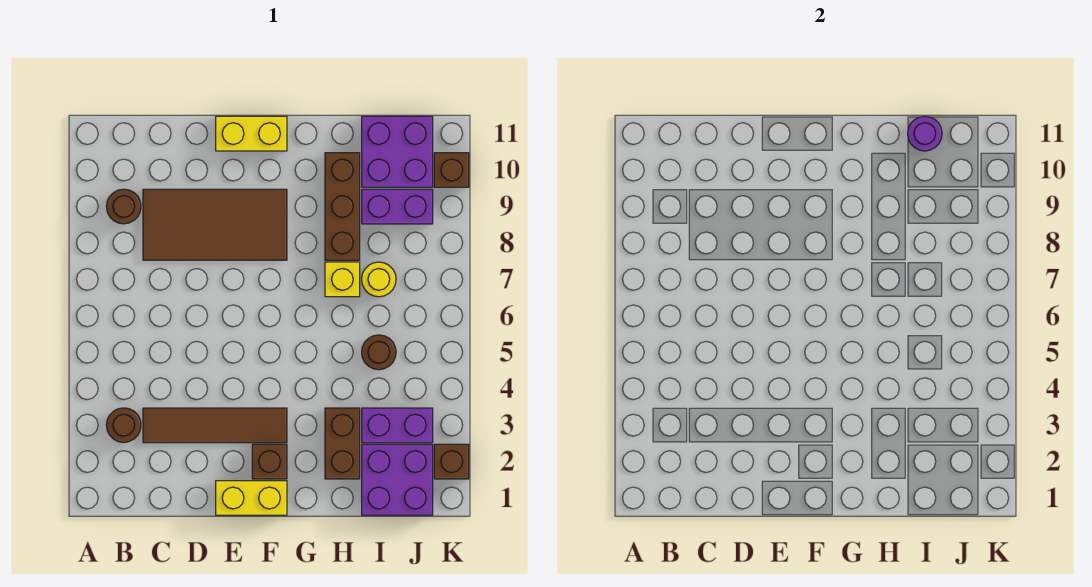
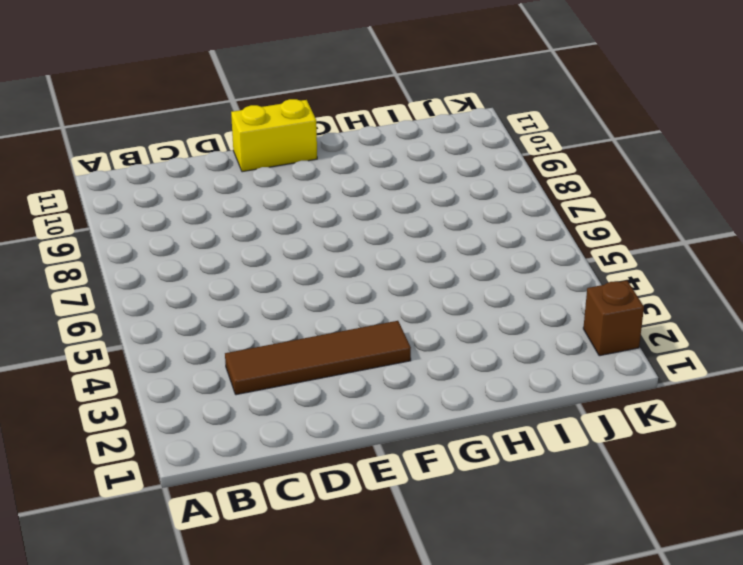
none -> brown 1x1 round brick [106,408,141,442]
none -> brown 1x1 round brick [106,189,141,224]
none -> brown 2x4 tile [143,189,287,260]

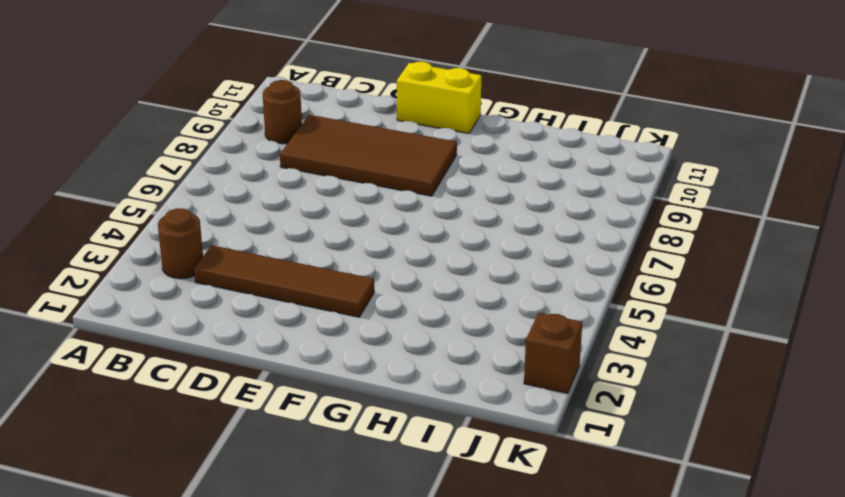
none -> yellow 1x2 brick [216,481,287,515]
none -> brown 1x1 brick [252,444,287,479]
none -> brown 1x2 brick [325,408,360,479]

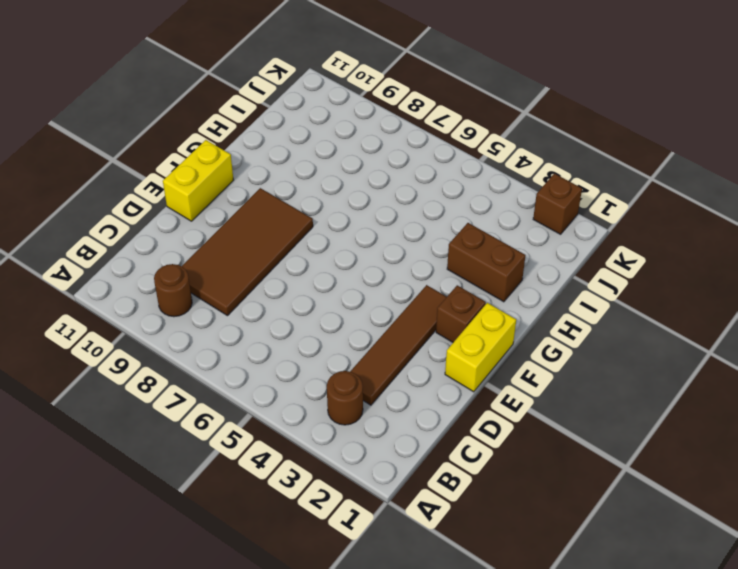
none -> yellow 1x1 brick [325,262,360,297]
none -> brown 1x3 brick [325,153,360,260]
none -> purple 2x2 brick [362,444,433,515]

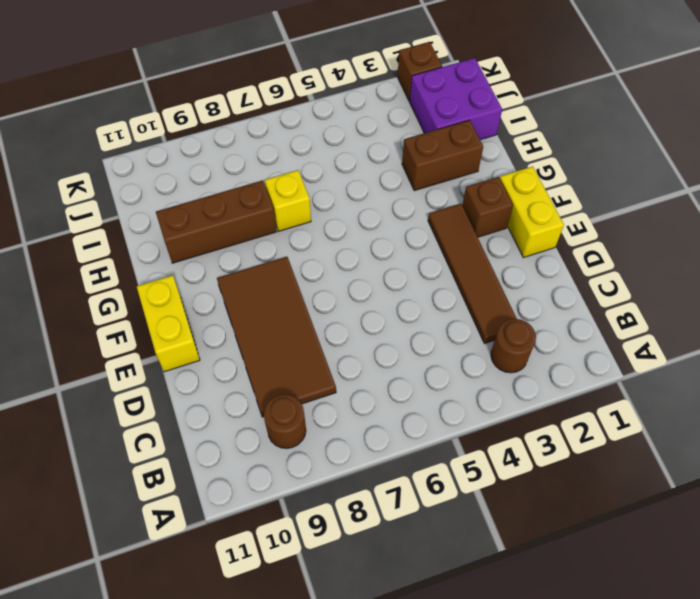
none -> purple 1x2 brick [362,408,433,443]
none -> brown 1x1 round brick [362,335,396,370]
none -> yellow 1x1 round brick [362,262,396,297]

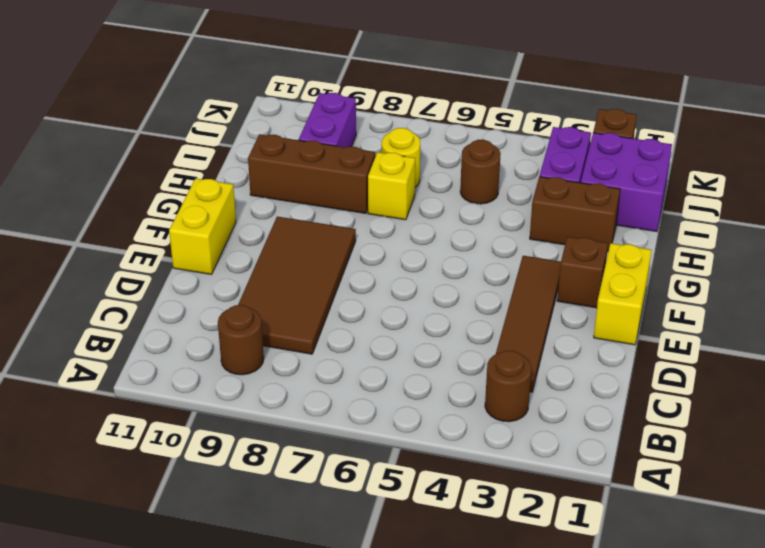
none -> purple 2x2 brick [362,116,433,187]
none -> brown 1x1 brick [434,153,469,187]
none -> purple 1x1 round brick [908,116,942,151]

